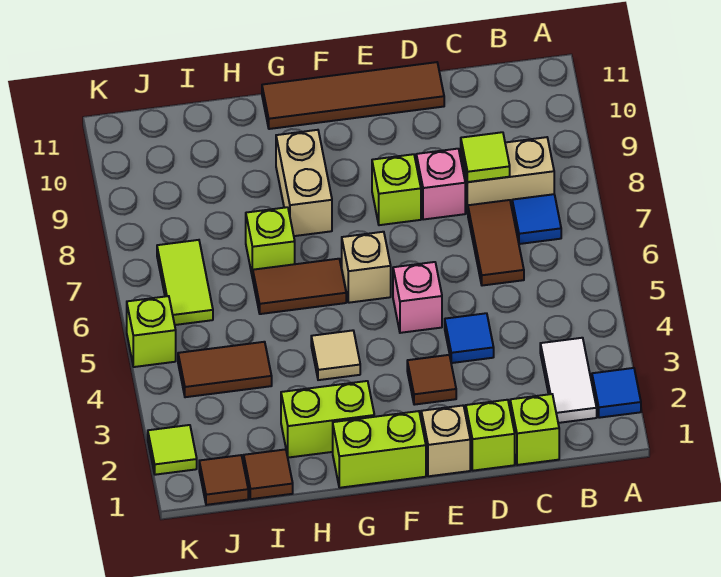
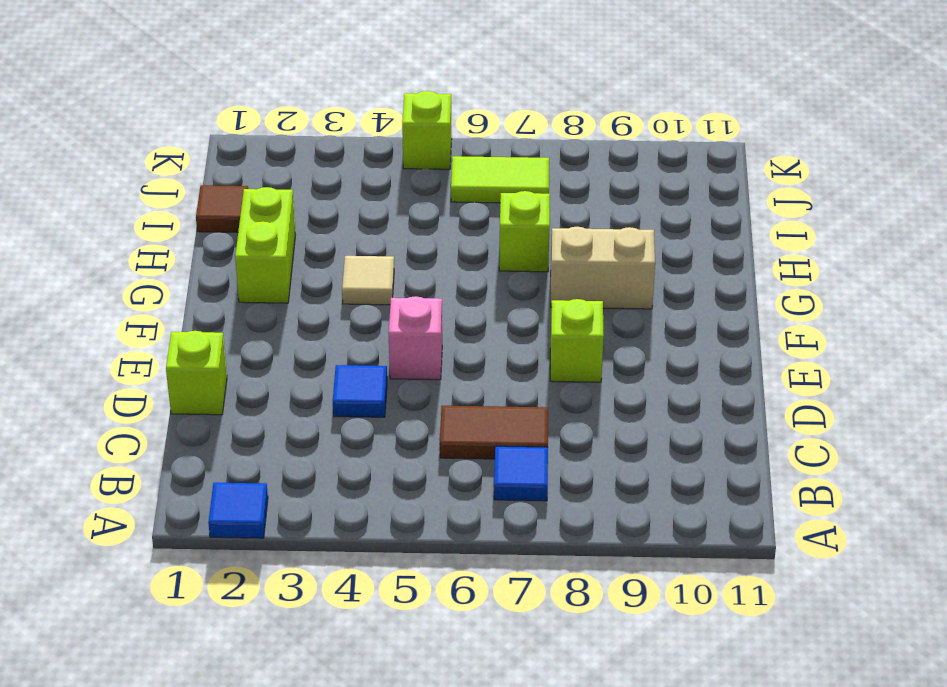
none -> white 1x2 tile [540,338,597,423]
none -> tan 1x2 brick [461,137,554,214]
none -> lime 1x1 brick [510,394,559,465]

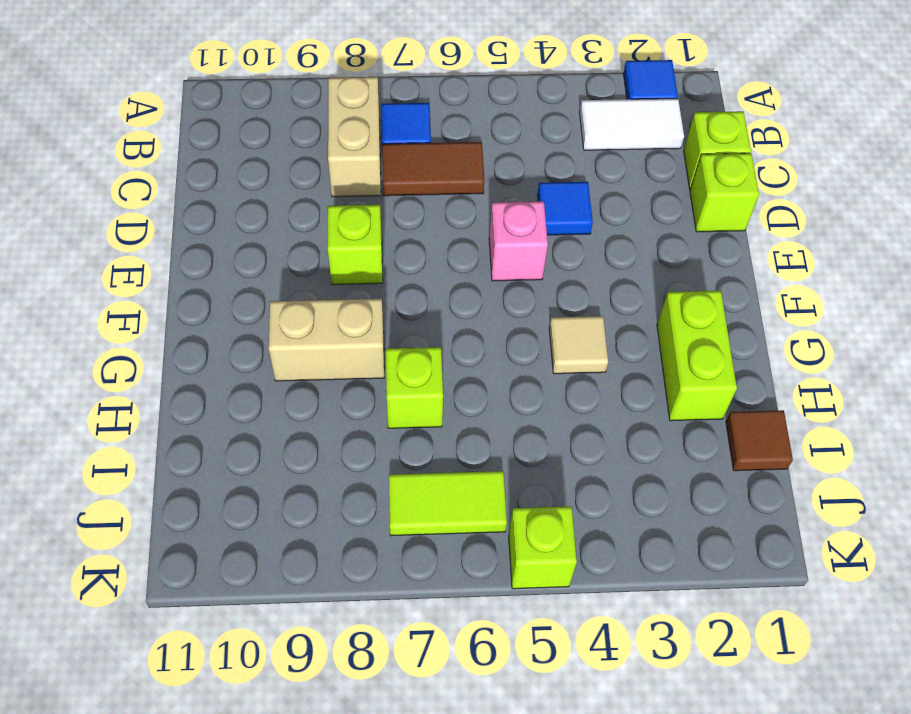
none -> pink 1x1 brick [416,149,465,220]
none -> brown 1x4 tile [262,62,444,129]
none -> tan 1x1 brick [421,406,470,476]

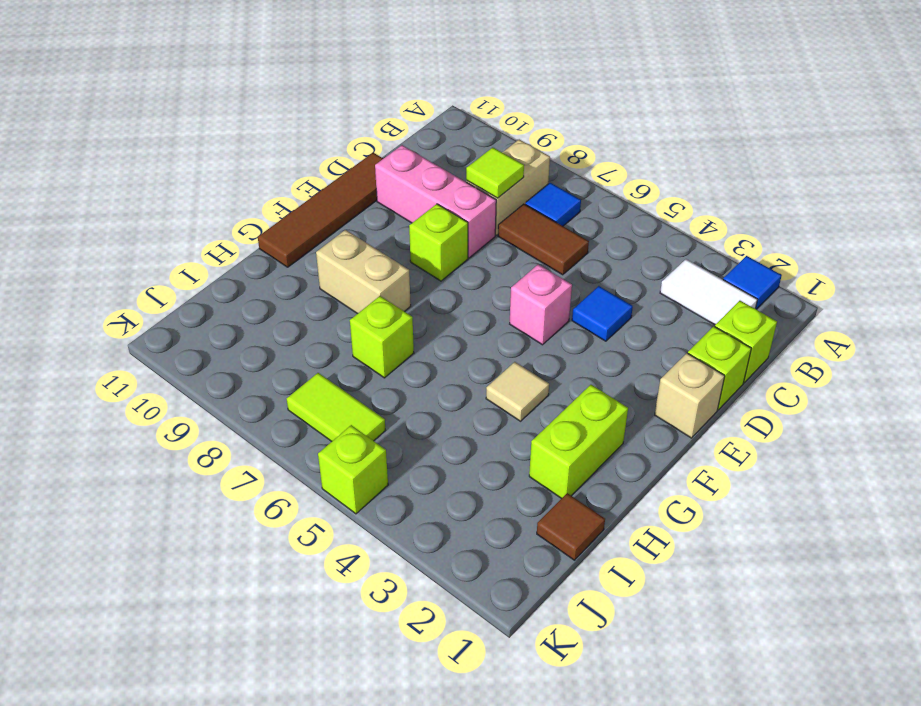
pink 1x3 brick [375,145,496,258] -> pink 1x1 brick [416,149,465,220]
none -> brown 1x1 tile [407,355,456,405]
none -> lime 1x2 brick [333,411,426,488]
none -> tan 1x1 brick [342,232,391,303]

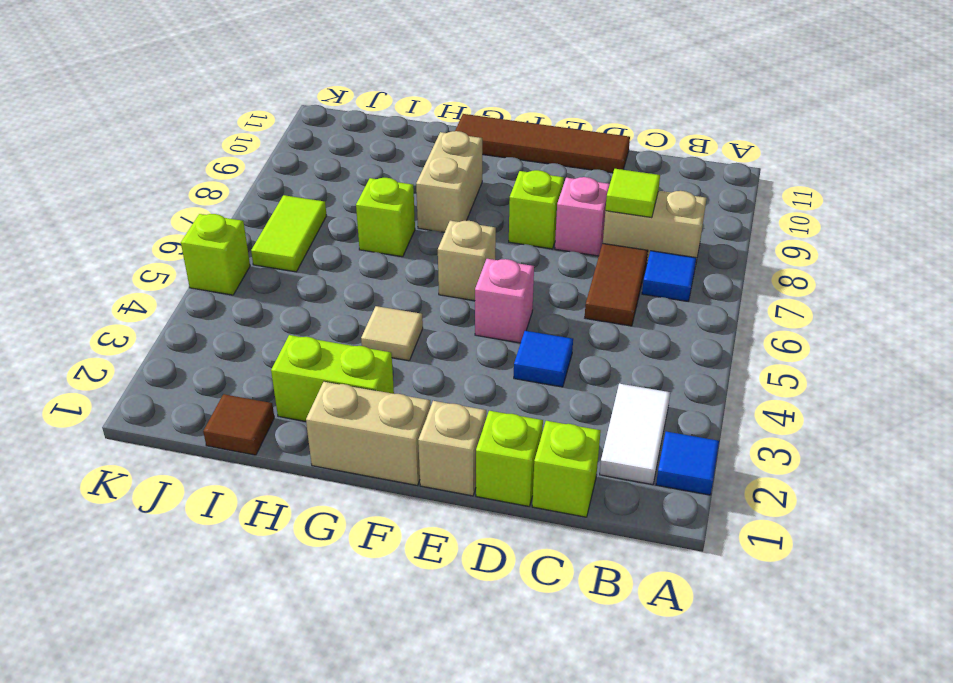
tan 1x2 brick [306,382,431,485] -> lime 1x2 brick [333,411,426,488]
none -> brown 1x1 tile [407,355,456,405]
none -> brown 1x2 tile [253,259,346,314]
none -> brown 1x2 tile [178,342,272,397]

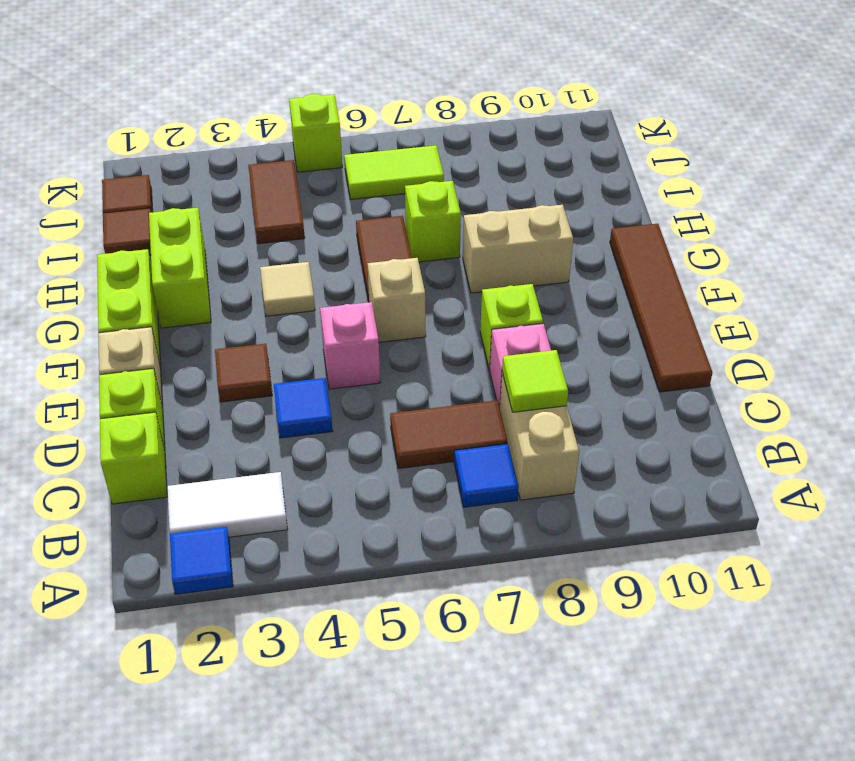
none -> lime 1x1 tile [148,425,197,475]

